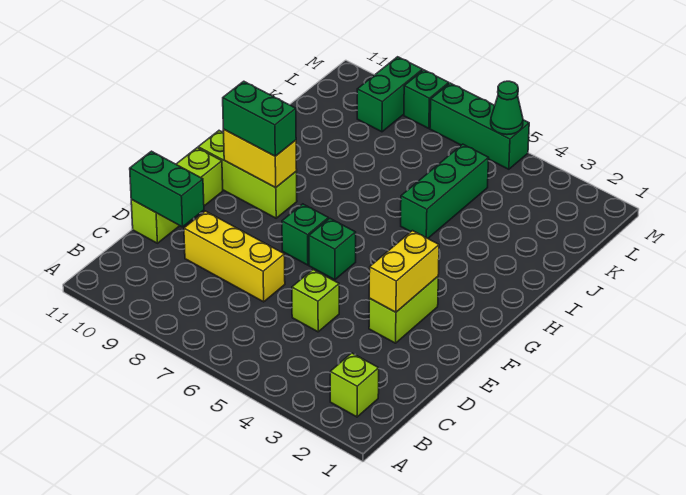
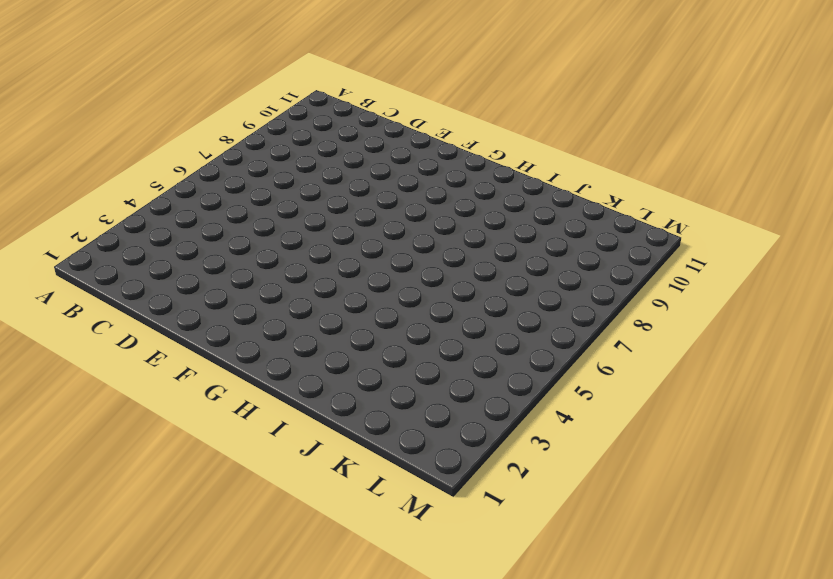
none -> lime 1x1 brick [330,353,379,417]
none -> lime 1x1 brick [292,270,339,332]
none -> yellow 1x3 brick [184,211,285,302]

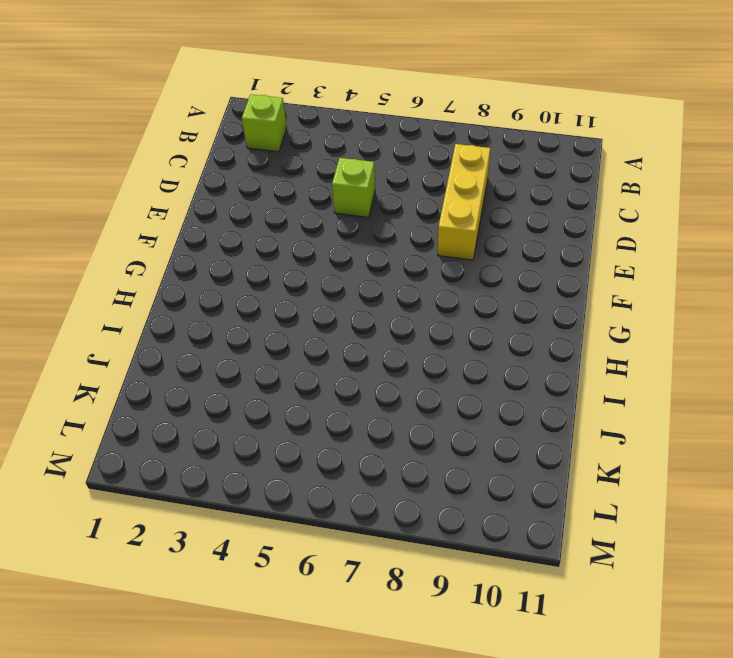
yellow 1x3 brick [438,144,490,260] -> yellow 1x3 brick turned to [184,211,285,302]
none -> lime 1x3 brick [131,148,223,243]
none -> lime 1x2 brick [369,277,438,343]
none -> green 1x1 brick [309,218,356,280]

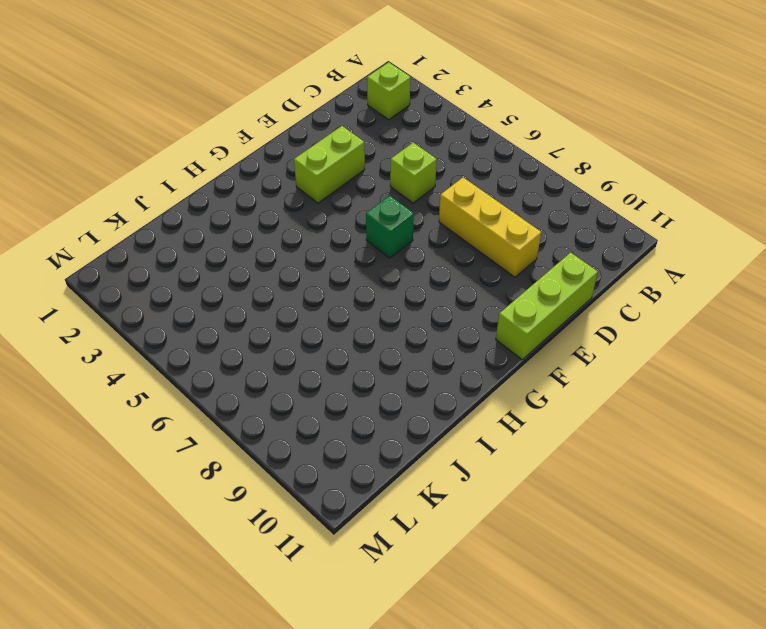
none -> green 1x1 brick [282,204,328,265]
none -> lime 1x3 brick [198,131,297,218]
none -> green 1x3 brick [401,144,489,238]

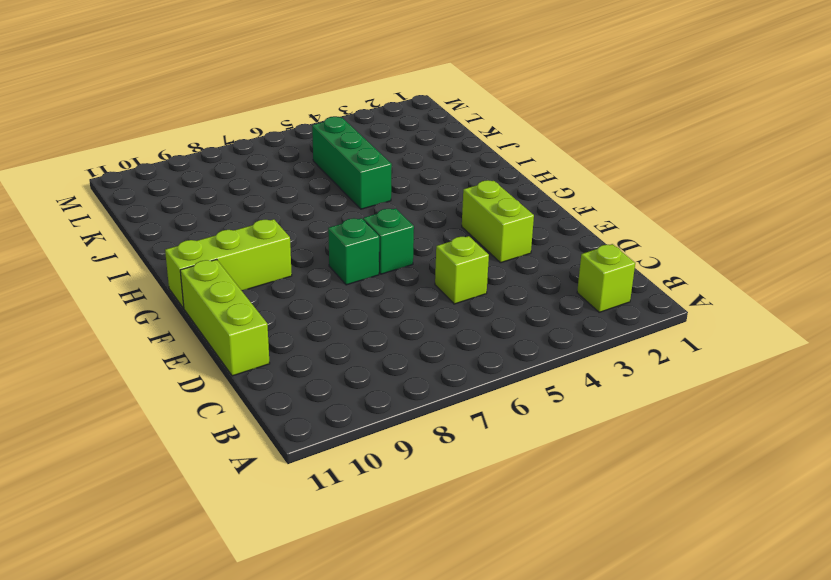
none -> yellow 1x3 brick [184,211,285,302]
none -> green 1x2 brick [357,57,423,132]
none -> green 1x3 brick [430,83,529,169]

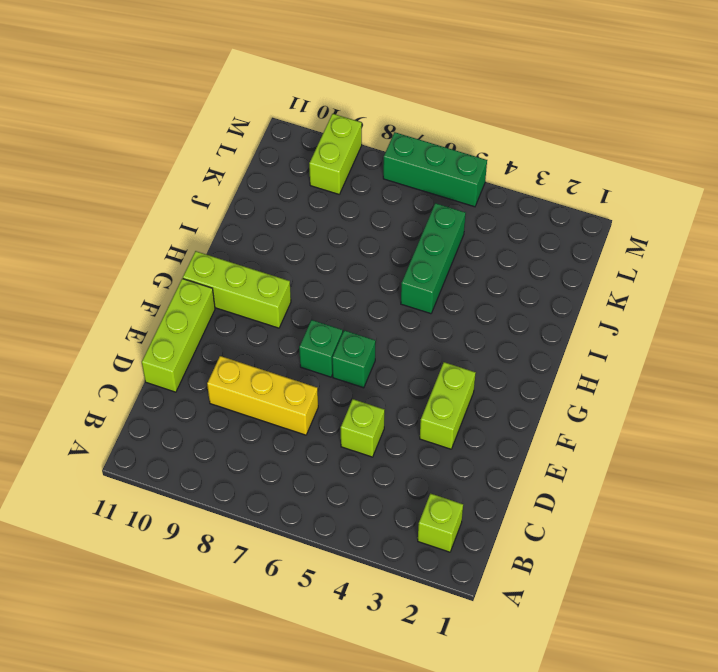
lime 1x2 brick [309,114,362,194] -> green 1x2 brick [357,57,423,132]
none -> green 1x1 brick [404,70,449,129]
none -> green 1x2 brick [130,151,204,227]
none -> yellow 1x2 brick [369,231,439,312]

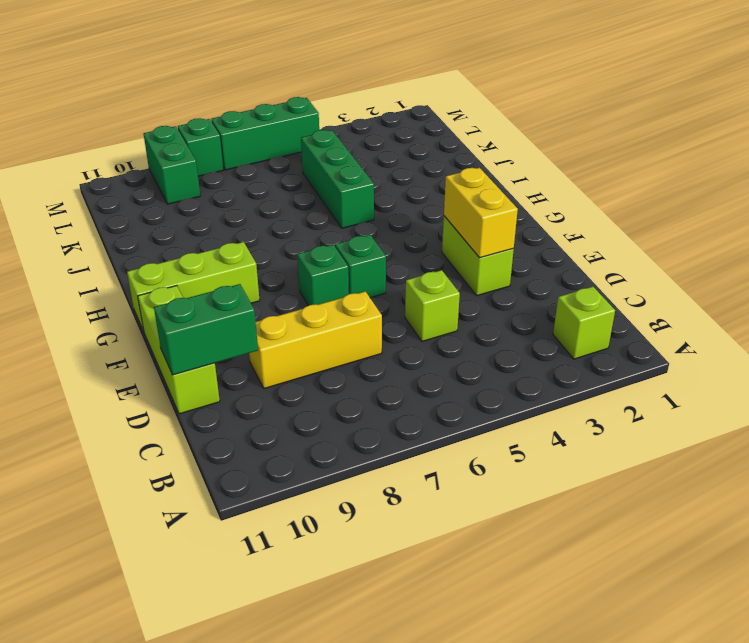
none -> yellow 1x2 brick [223,130,297,188]
none -> green 1x1 cone [491,81,523,135]
none -> green 1x2 brick [223,81,296,156]

